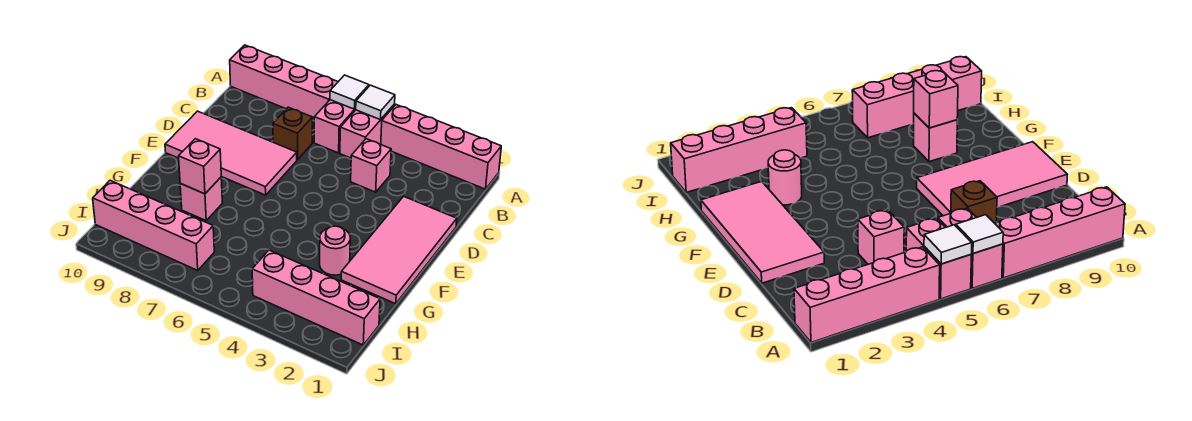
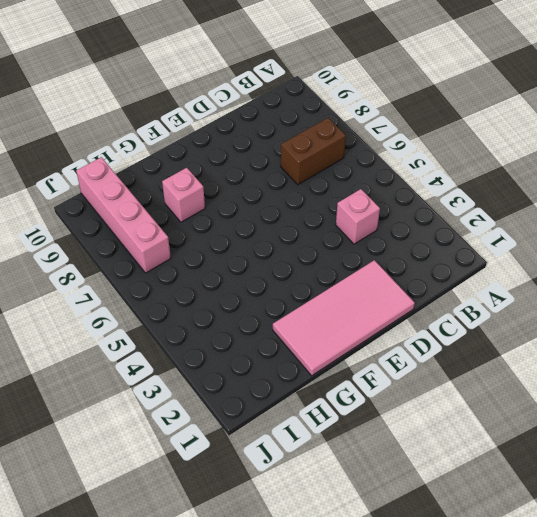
brown 1x2 brick [281,118,346,185] -> brown 1x1 brick [273,107,313,160]
none -> pink 1x4 brick [381,105,501,189]
none -> pink 1x2 brick [340,104,395,158]
none -> pink 1x2 brick [314,100,356,153]

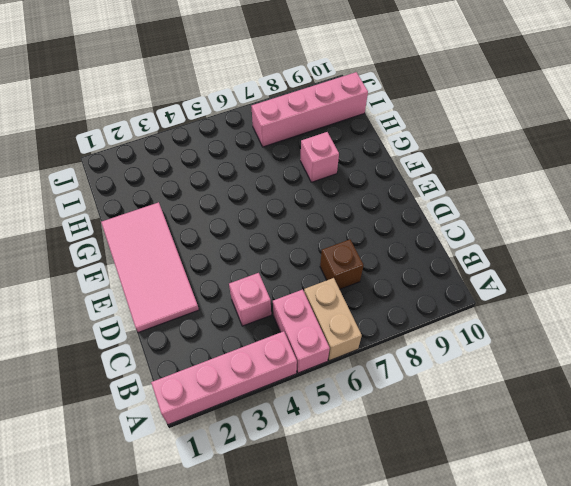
tan 1x2 brick [304,278,362,361] -> pink 1x2 brick [314,100,356,153]
none -> pink 1x4 brick [230,45,338,120]
none -> pink 2x4 tile [165,111,297,195]
none -> pink 1x1 round brick [320,226,350,275]

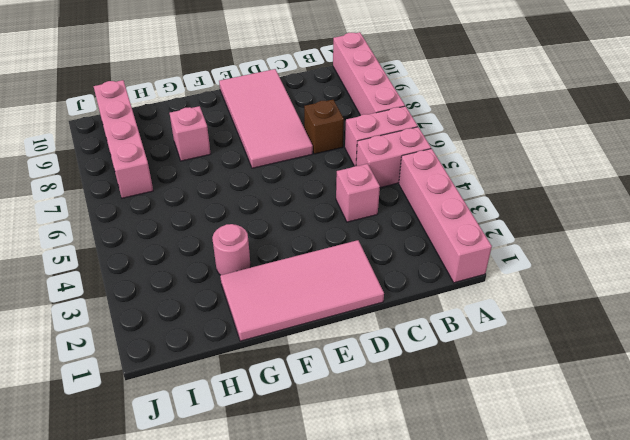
none -> pink 1x4 brick [252,250,380,345]
none -> white 1x1 tile [356,85,395,120]
none -> white 1x1 tile [330,75,369,109]

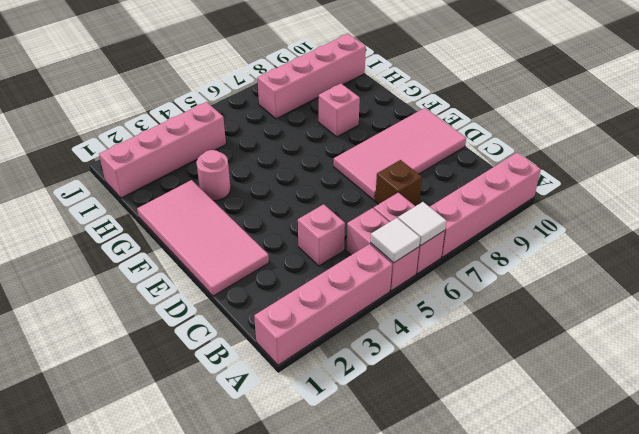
none -> pink 1x1 brick [179,139,221,194]

